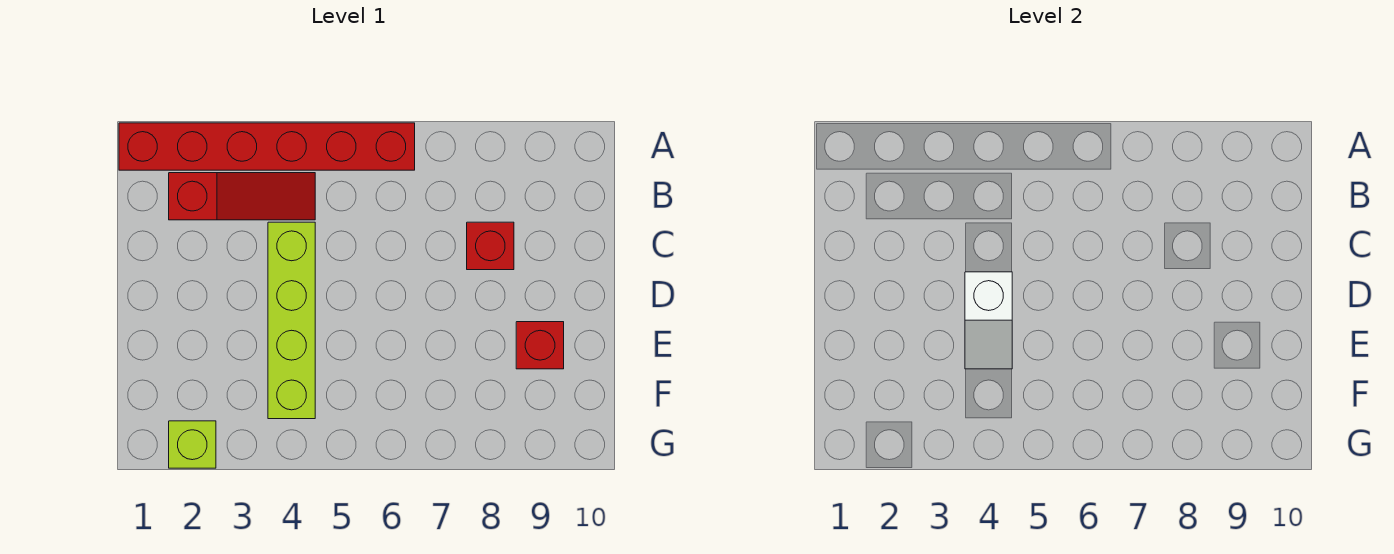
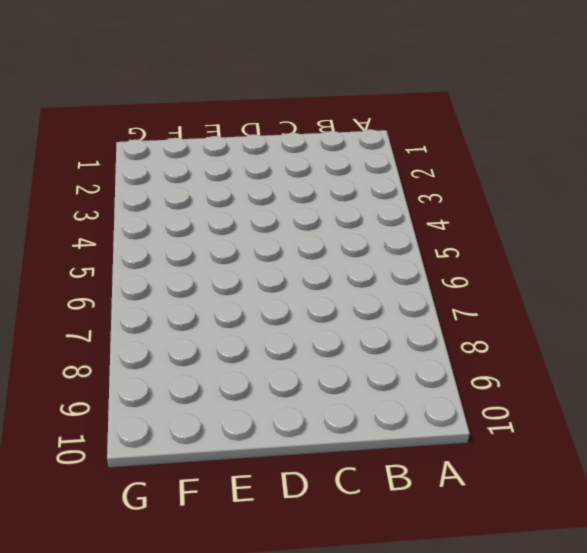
none -> red 1x6 brick [119,123,415,170]
none -> red 1x3 slope [169,173,315,220]

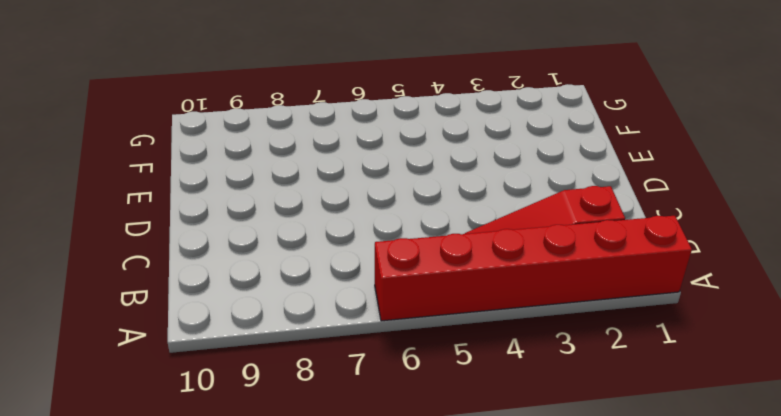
none -> lime 1x4 brick [268,222,315,419]
none -> red 1x1 brick [467,222,514,270]

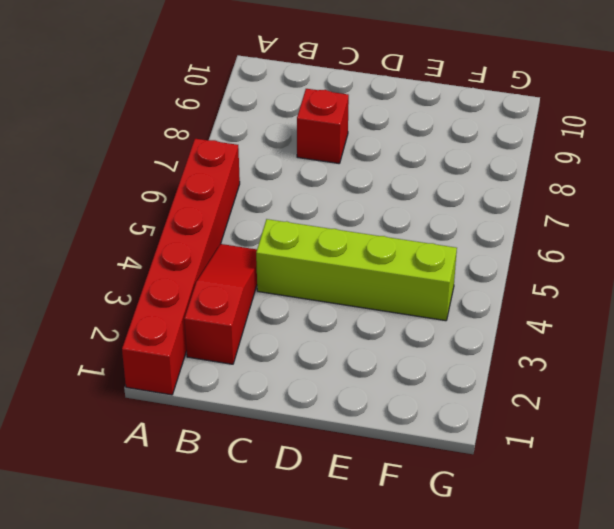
none -> red 1x1 brick [516,322,564,369]
none -> lime 1x1 brick [169,421,216,468]

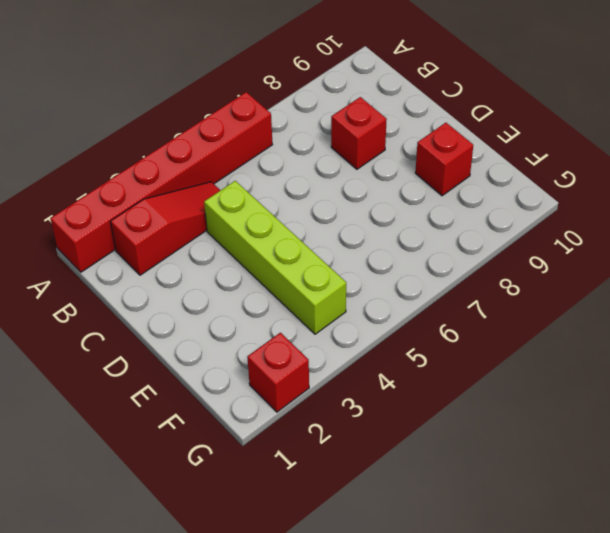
red 1x1 brick [247,333,309,412] -> lime 1x1 brick [169,421,216,468]
none -> white 1x2 slope [965,272,1012,369]

